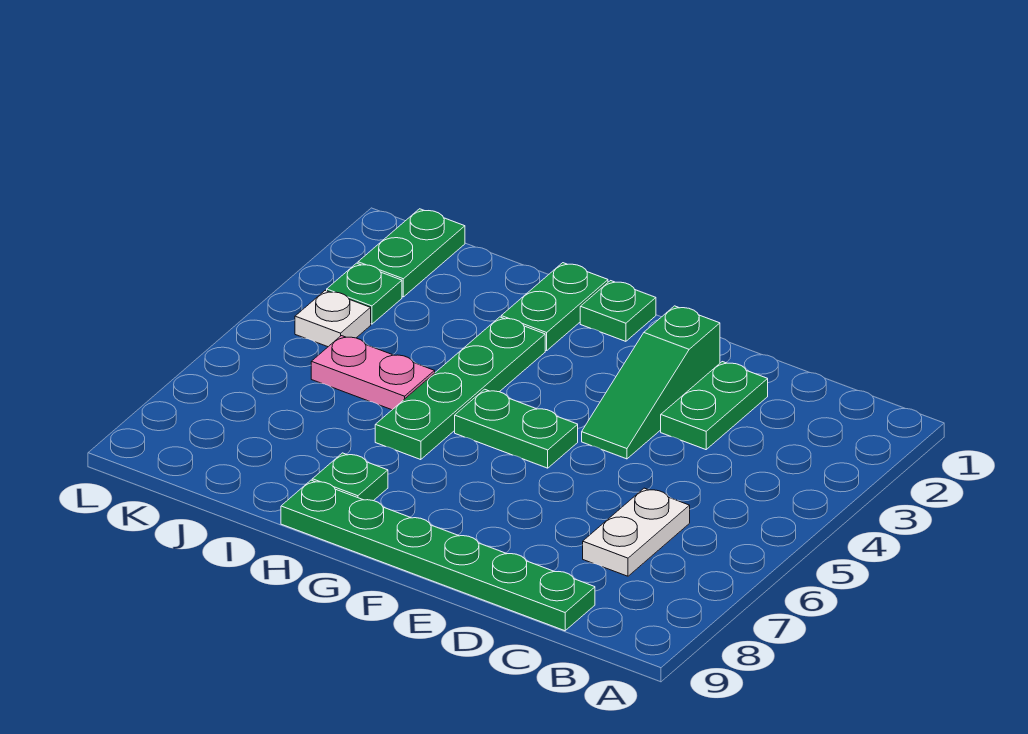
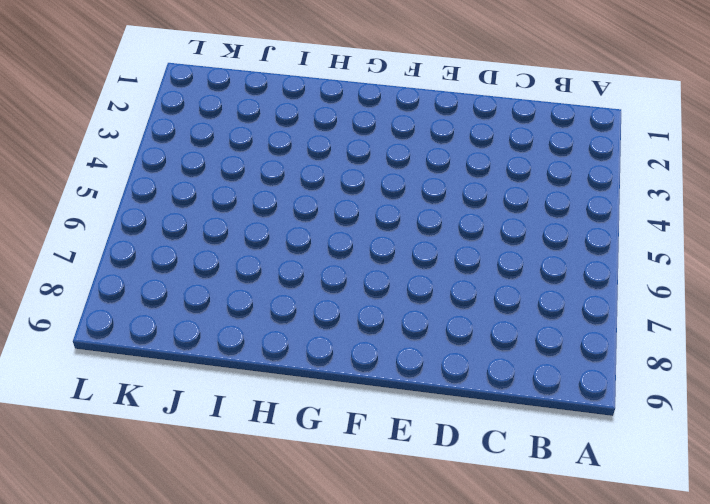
none -> white 1x2 plate [583,488,690,576]
none -> green 1x6 plate [281,480,595,631]
none -> green 1x2 plate [661,362,768,450]

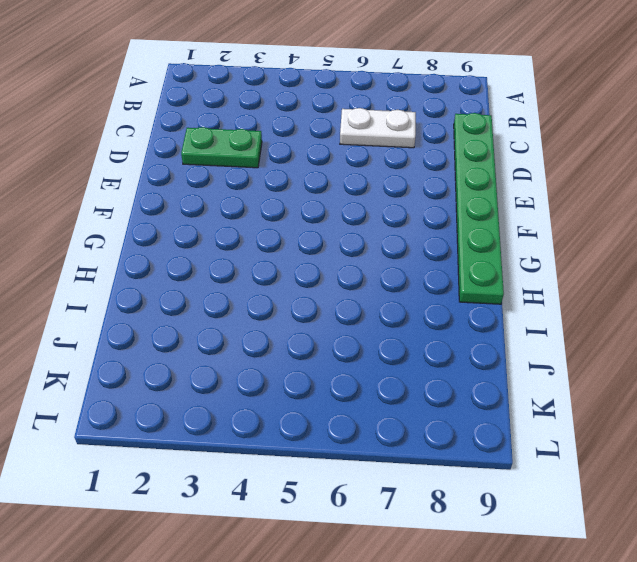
none -> green 1x3 slope [582,306,720,459]
none -> green 1x2 plate [455,389,578,468]
none -> green 1x1 plate [580,281,656,341]

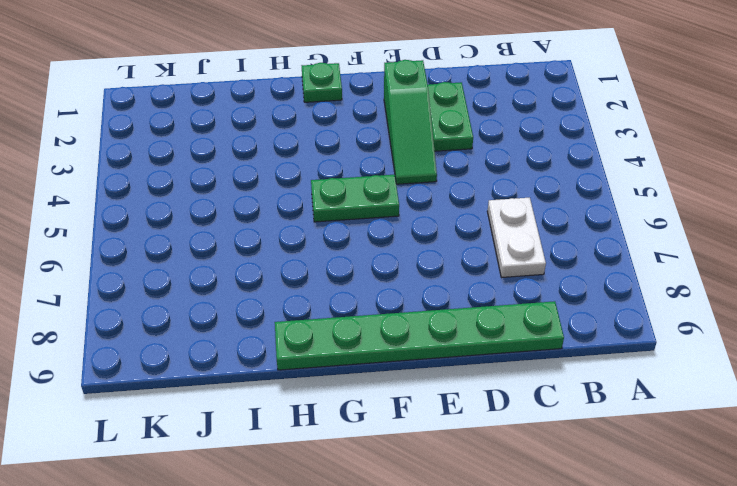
none -> green 1x2 plate [501,263,608,351]
none -> green 1x4 plate [375,317,545,460]
none -> green 1x1 plate [312,453,388,501]

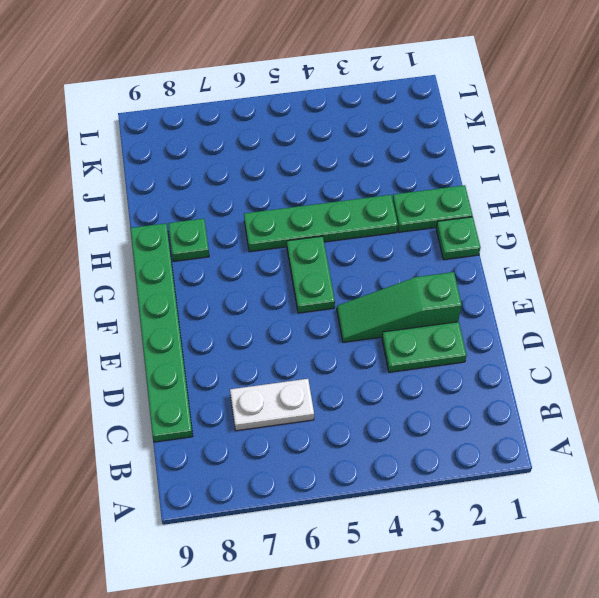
none -> pink 1x2 plate [311,336,435,410]
none -> green 1x2 plate [358,209,465,297]
none -> green 1x1 plate [327,263,402,324]

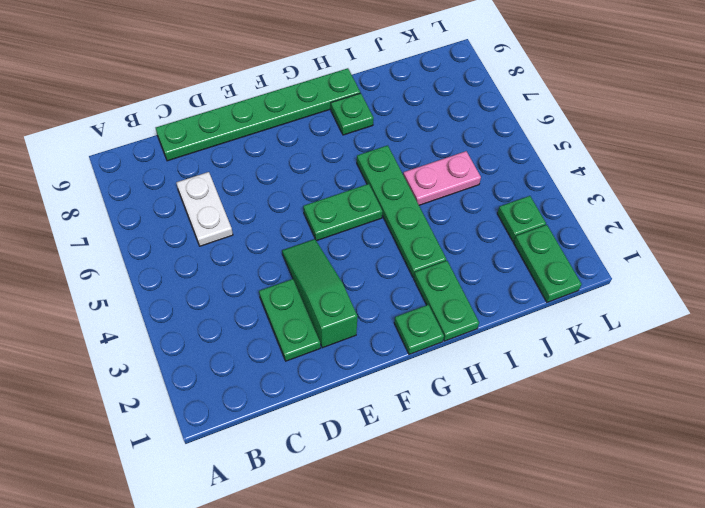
none -> white 1x1 plate [295,290,371,347]

